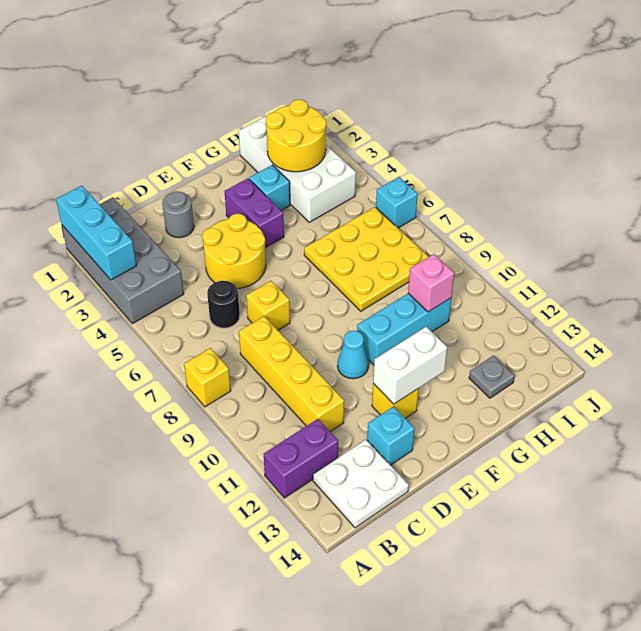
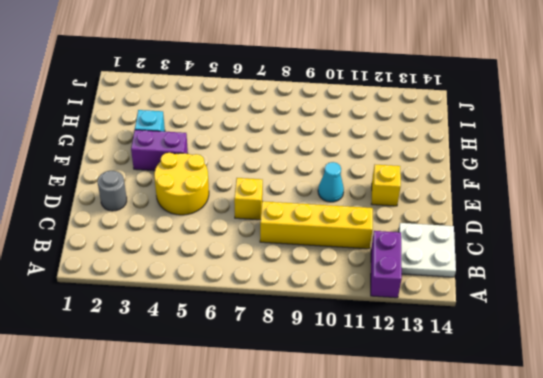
none -> grey 2x4 brick [62,197,184,324]
none -> yellow 1x1 brick [184,348,231,407]
none -> black 1x1 round brick [207,281,240,328]

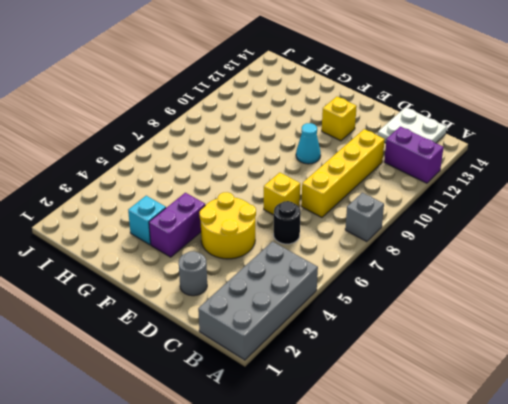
grey 1x1 brick [345,192,384,242] -> yellow 1x1 brick [184,348,231,407]
none -> cyan 1x1 brick [367,406,415,465]
none -> cyan 1x3 brick [357,294,451,365]
none -> yellow 3x3 plate [304,207,428,311]

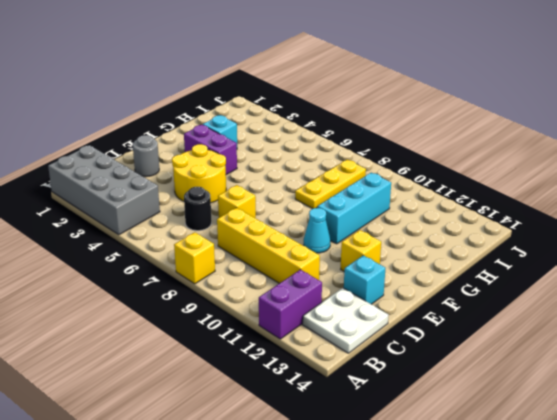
yellow 1x3 plate [295,160,366,209] -> yellow 3x3 plate [304,207,428,311]
none -> white 2x4 brick [239,116,356,222]
none -> grey 1x1 plate [469,356,514,398]
none -> cyan 1x1 brick [376,177,418,228]

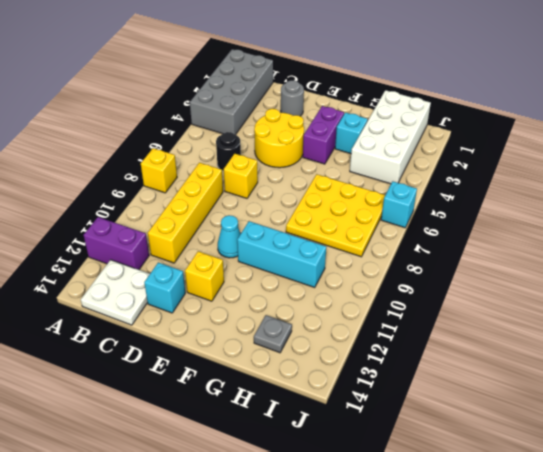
none -> cyan 1x3 brick [56,186,137,280]
none -> white 1x2 brick [373,327,447,404]
none -> yellow 2x2 round brick [266,100,326,172]

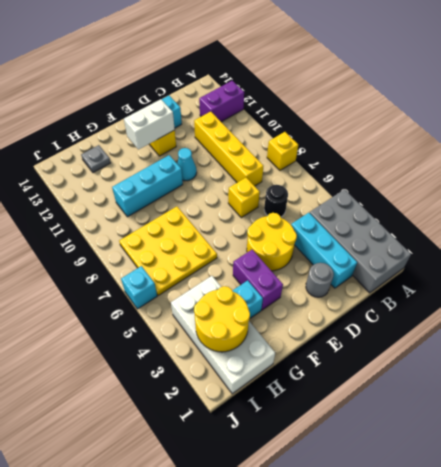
cyan 1x3 brick [291,213,357,288] -> cyan 1x3 brick moved to [56,186,137,280]
none -> white 2x2 plate [313,440,409,528]
none -> pink 1x1 brick [408,254,454,312]

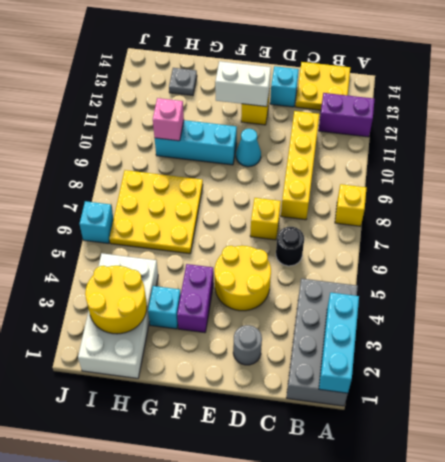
yellow 2x2 plate [296,62,350,110] -> white 2x2 plate [313,440,409,528]

